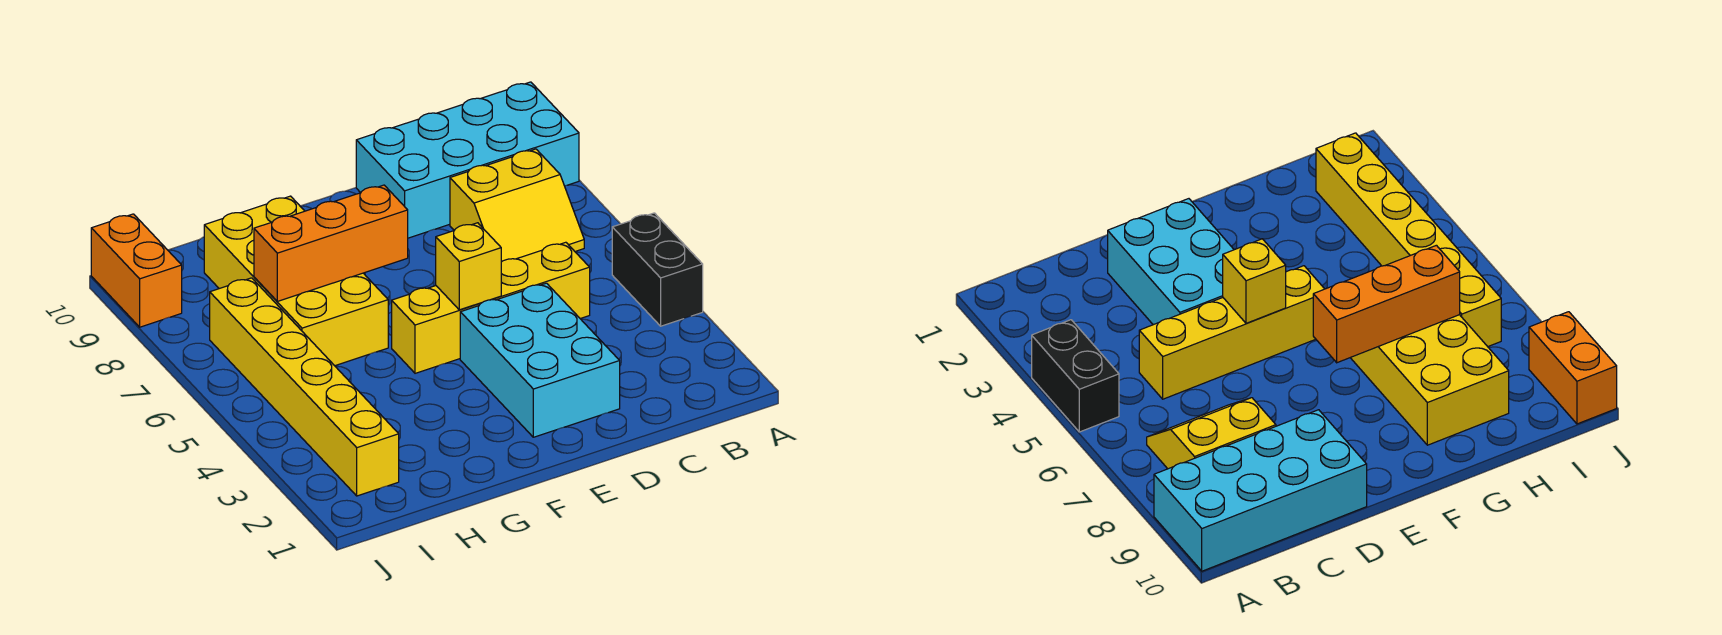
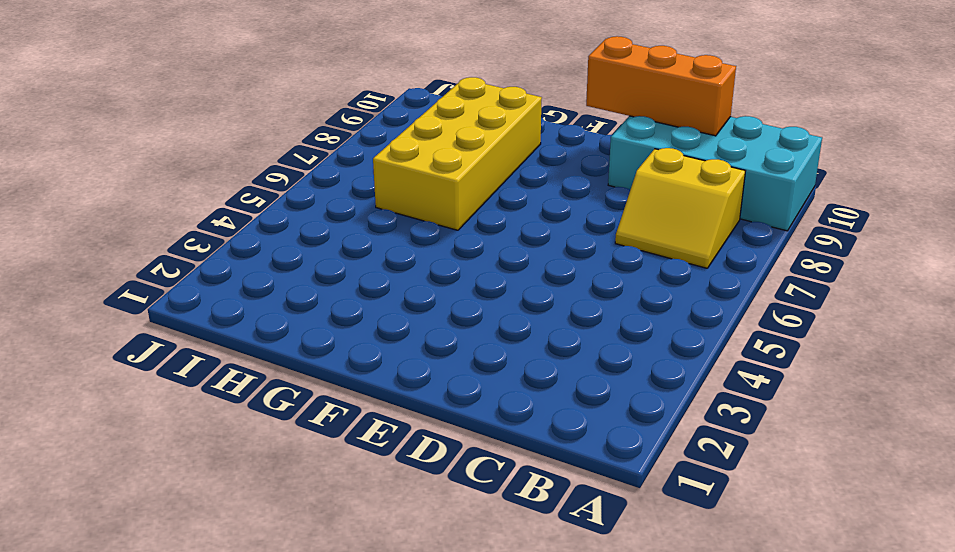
orange 1x3 brick [586,36,736,136] -> orange 1x3 brick moved to [254,185,408,301]
none -> black 1x2 brick [612,213,703,326]
none -> yellow 1x4 brick [392,242,590,373]

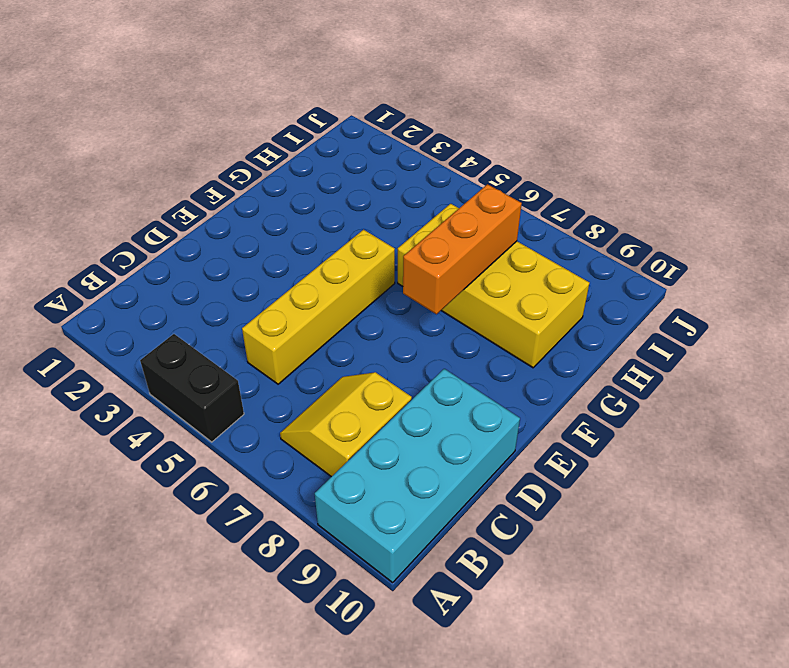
none -> cyan 2x3 brick [460,283,620,437]
none -> yellow 1x6 brick [210,278,399,496]

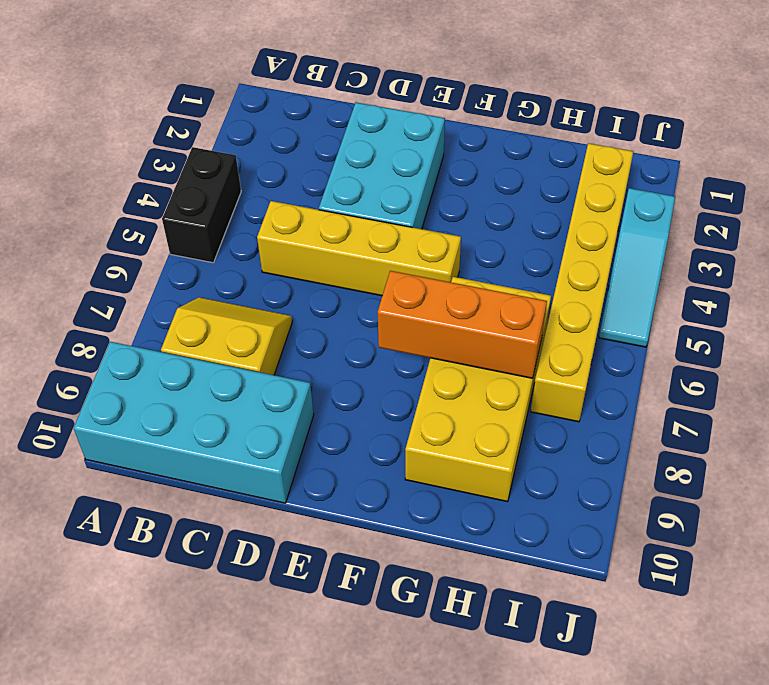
cyan 1x3 slope [599,188,675,347] -> none
none -> orange 1x2 brick [91,214,182,327]
none -> yellow 1x1 brick [436,223,501,310]

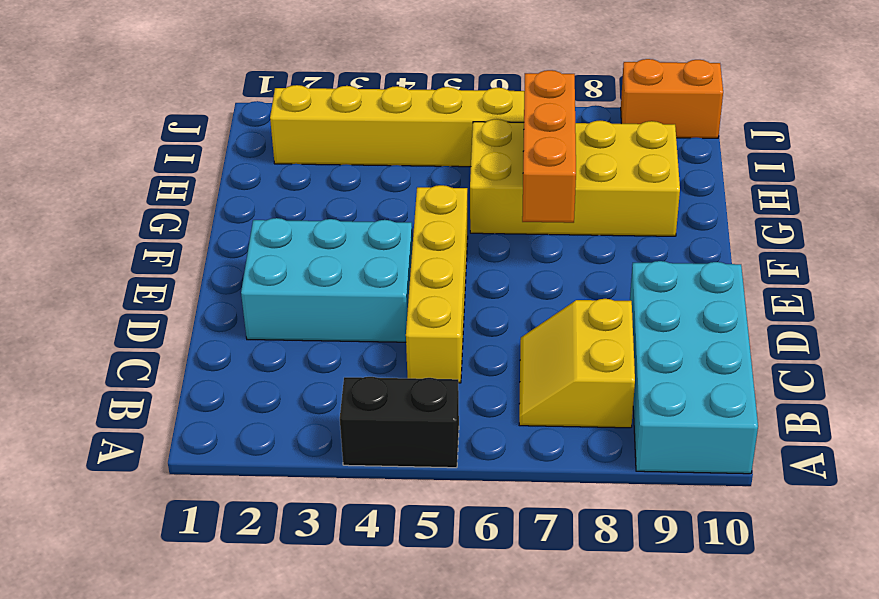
none -> yellow 1x1 brick [436,223,501,310]

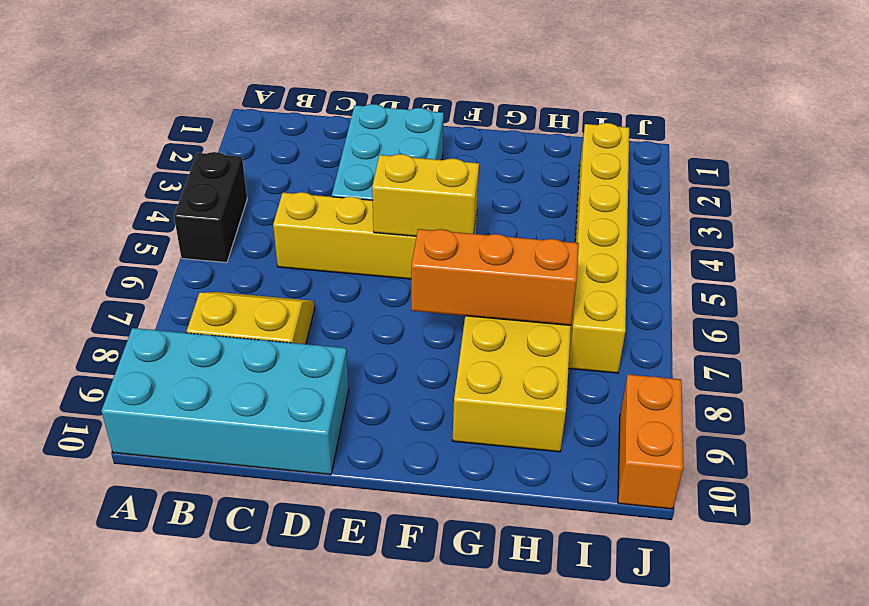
yellow 1x2 brick [372,154,479,236] -> yellow 1x1 brick [436,223,501,310]

